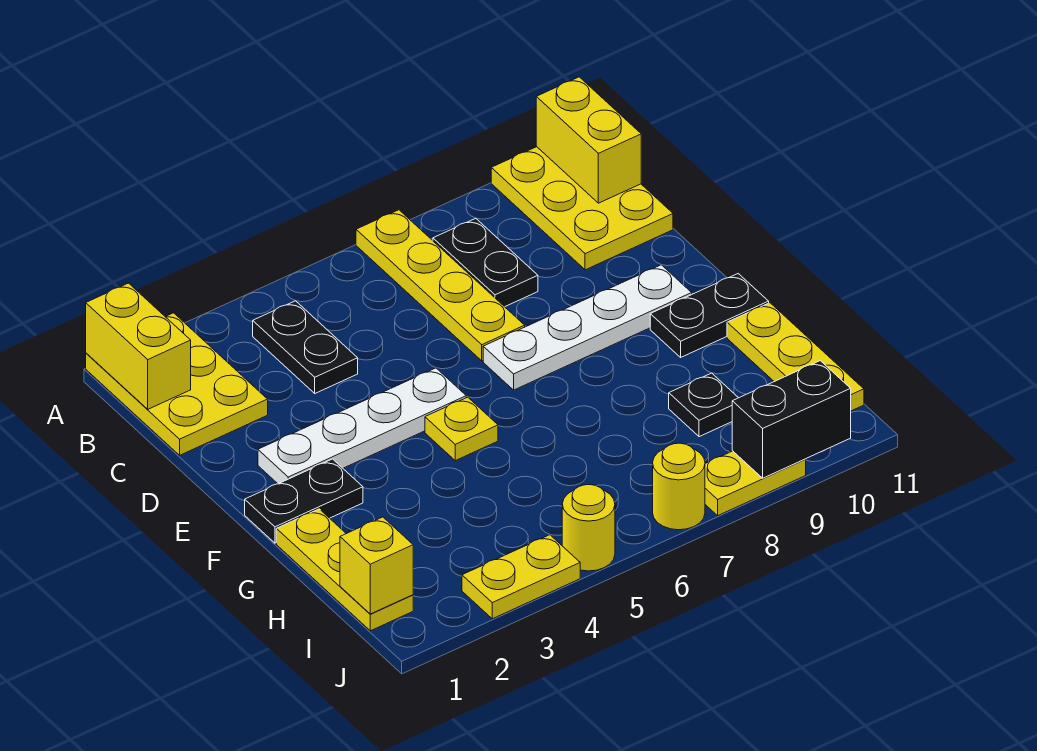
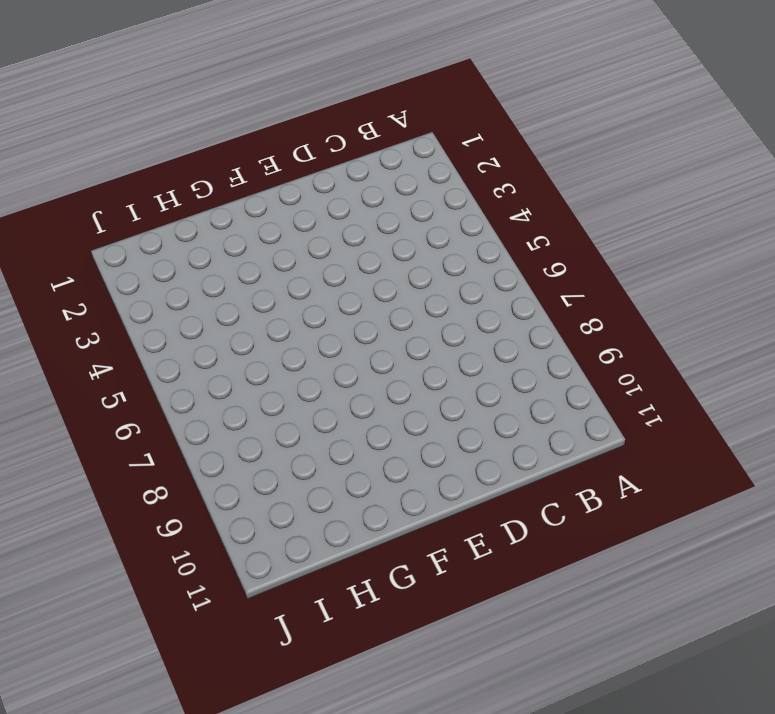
none -> yellow 2x3 plate [86,313,268,455]
none -> yellow 1x4 plate [356,210,525,361]
none -> yellow 2x3 plate [491,147,673,270]

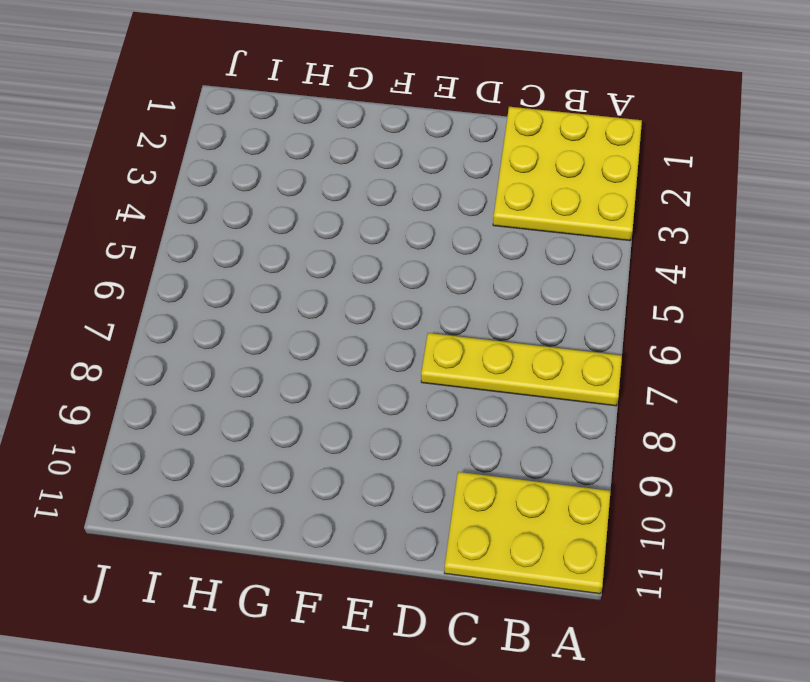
yellow 3x3 plate [493,107,642,241] -> yellow 2x3 plate [86,313,268,455]
none -> black 1x2 plate [253,301,358,393]
none -> black 1x2 plate [433,218,538,307]
none -> white 1x4 plate [258,368,466,484]

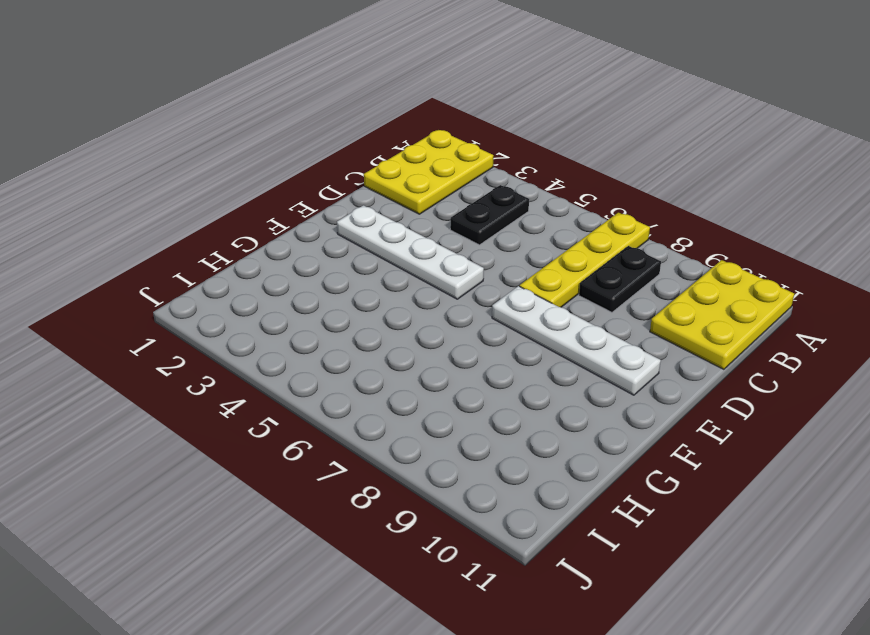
none -> black 1x2 plate [245,459,363,543]
none -> yellow 1x1 plate [425,397,498,461]
none -> black 1x2 plate [650,274,769,357]

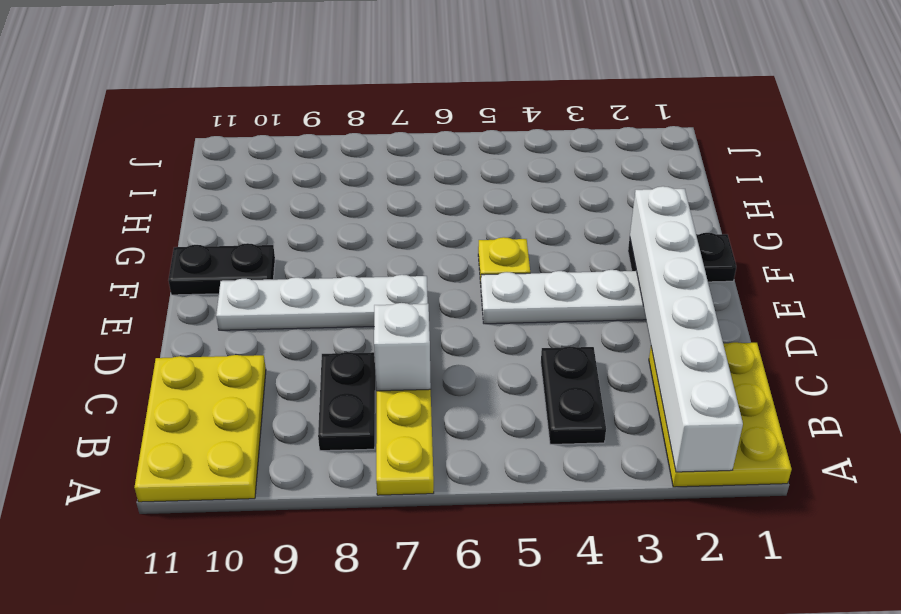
white 1x6 brick [630,186,743,472] -> none
white 1x1 brick [374,303,431,391] -> none
none -> yellow 1x3 plate [276,509,413,631]
none -> yellow 1x3 plate [727,303,864,411]
none -> black 1x1 plate [669,373,738,437]

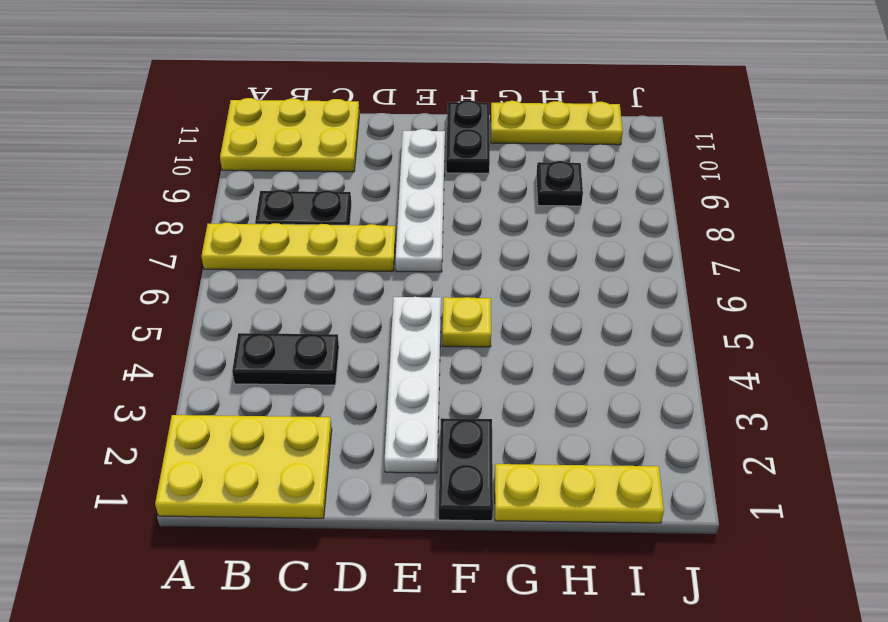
none -> yellow 1x2 plate [462,535,580,619]
none -> yellow 1x1 round brick [562,485,615,571]
none -> yellow 1x1 round brick [653,443,705,530]

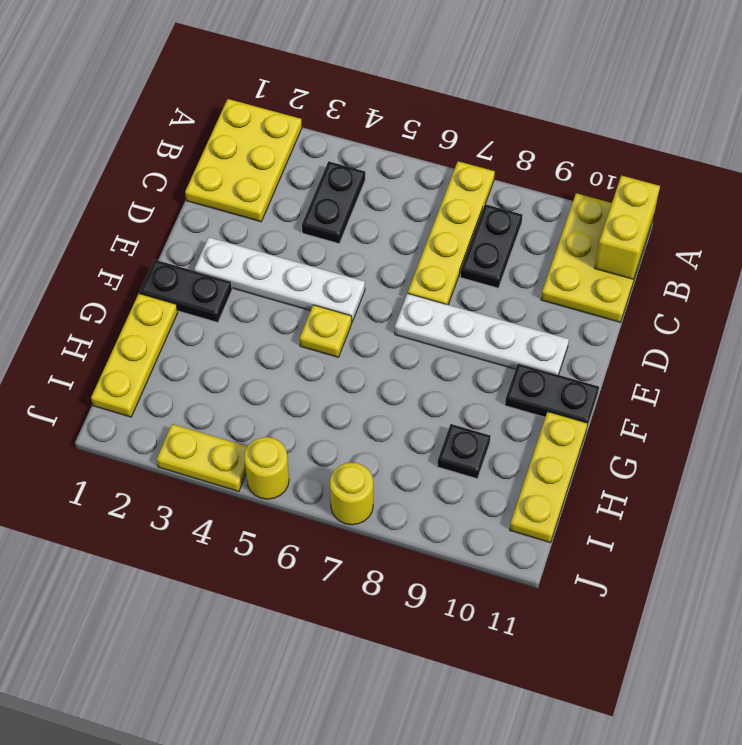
none -> yellow 1x2 plate [705,451,806,516]
none -> yellow 1x2 brick [86,283,191,409]
none -> yellow 1x1 brick [340,517,413,614]

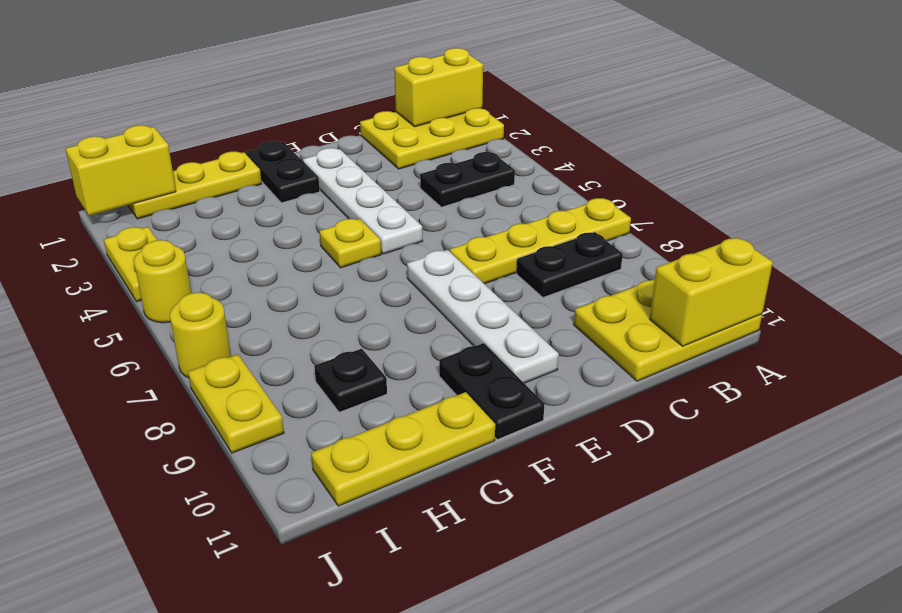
yellow 1x2 brick [66,125,176,216] -> yellow 1x1 brick [340,517,413,614]
none -> black 1x2 brick [732,361,851,478]

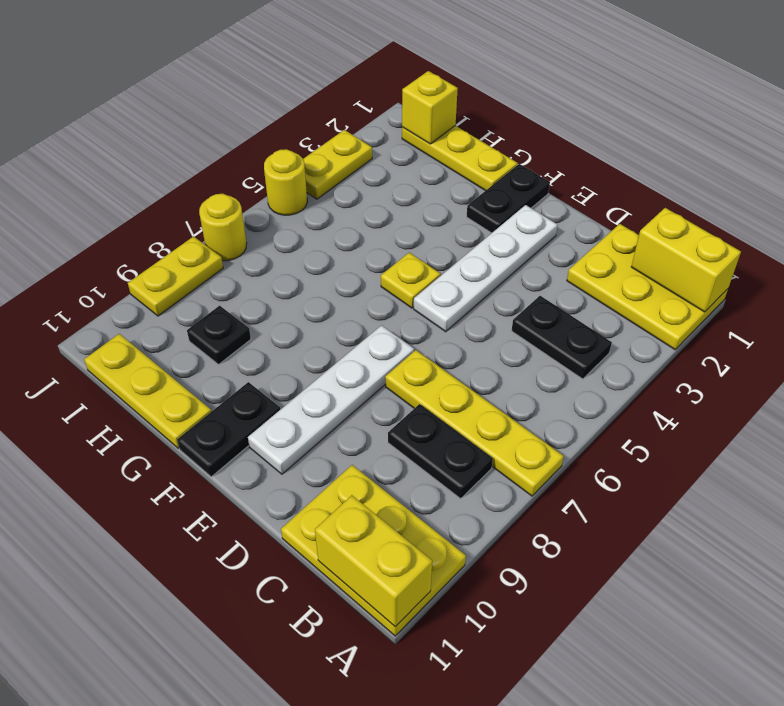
none -> black 1x2 brick [732,361,851,478]

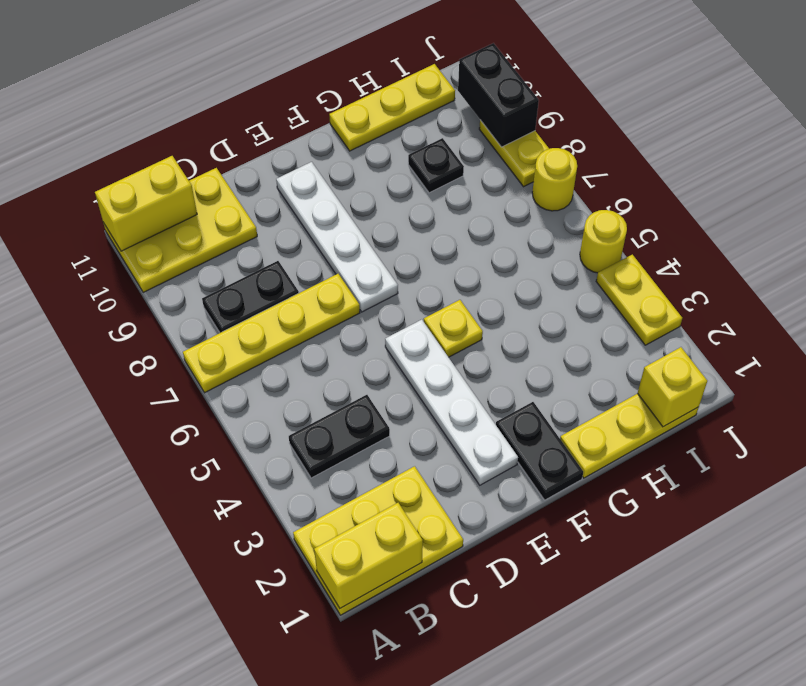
none -> black 1x2 plate [650,274,769,357]

